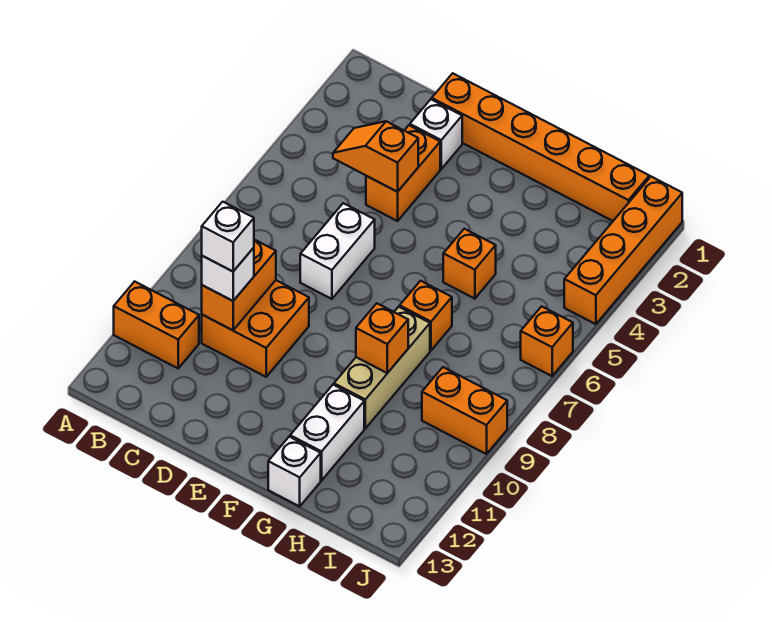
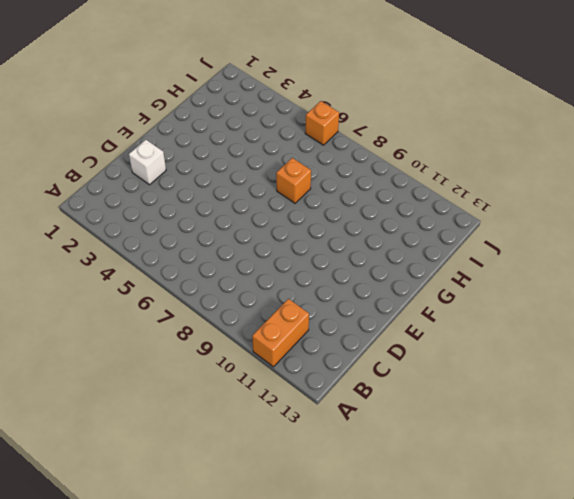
none -> orange 2x2 brick [202,280,309,377]
none -> orange 1x6 brick [432,73,649,221]
none -> orange 1x2 brick [366,125,440,221]

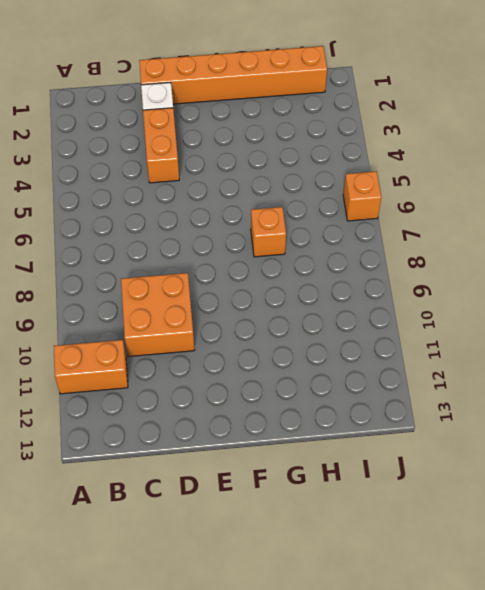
none -> white 1x2 brick [300,203,375,299]
none -> orange 1x1 brick [443,229,496,299]
none -> tan 1x3 brick [334,307,430,428]

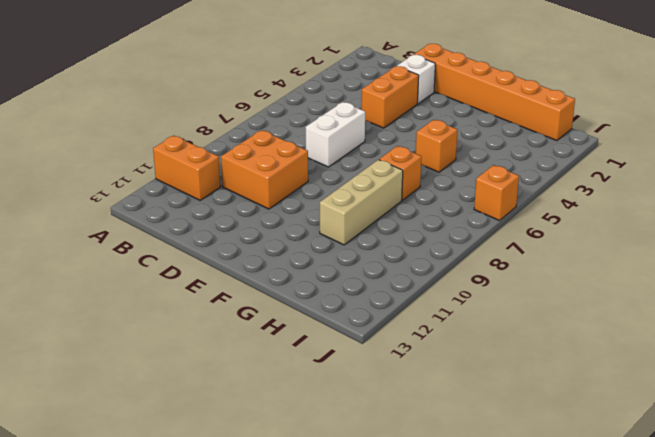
none -> white 1x2 brick [290,385,364,480]
none -> white 1x1 brick [268,437,321,506]
none -> orange 1x2 brick [422,367,507,454]

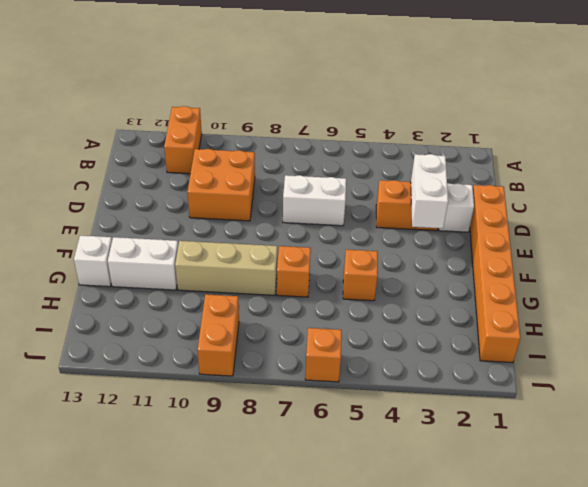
white 1x2 brick [411,154,448,228] -> none
none -> orange 1x4 brick [564,177,682,324]
none -> orange 1x2 slope [333,121,418,192]
none -> orange 1x2 brick [202,240,276,330]

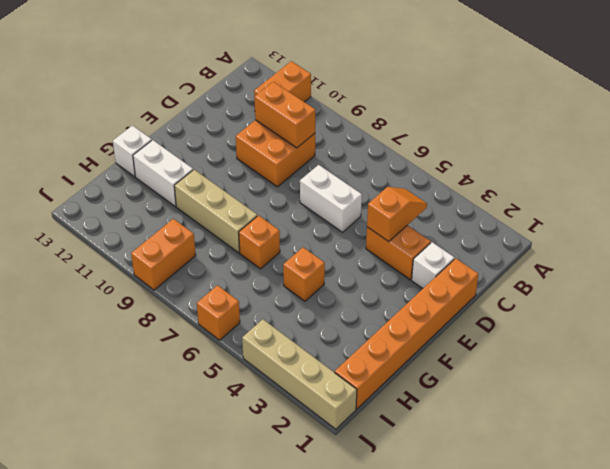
tan 1x4 brick [242,319,357,429] -> orange 1x4 brick [564,177,682,324]
none -> orange 1x1 brick [356,303,408,373]
none -> white 1x1 brick [202,248,254,301]
none -> white 1x1 brick [202,202,254,271]

